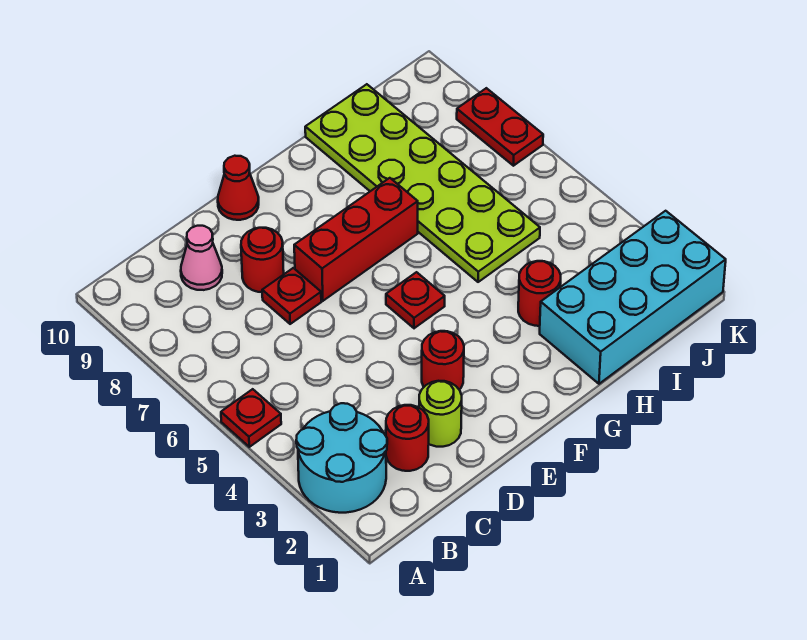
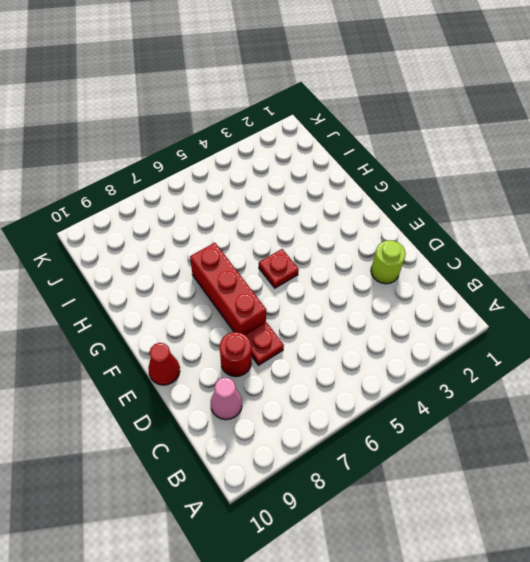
none -> cyan 2x2 round brick [296,403,387,513]
none -> red 1x1 plate [221,389,281,447]
none -> red 1x1 round brick [386,405,429,471]

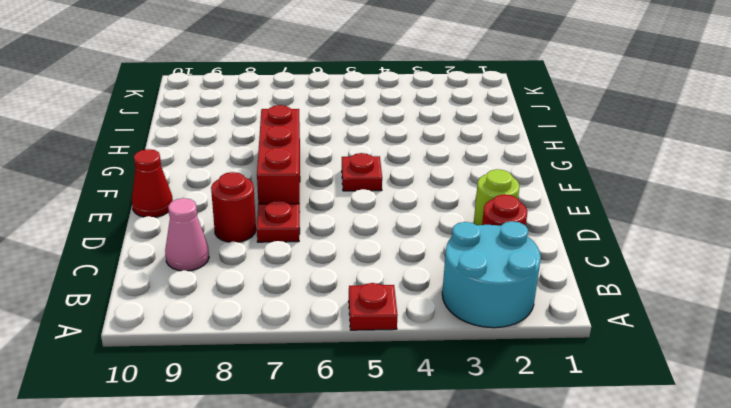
none -> red 1x1 round brick [422,331,464,390]
none -> cyan 2x4 brick [540,211,726,384]
none -> red 1x1 round brick [518,261,561,326]

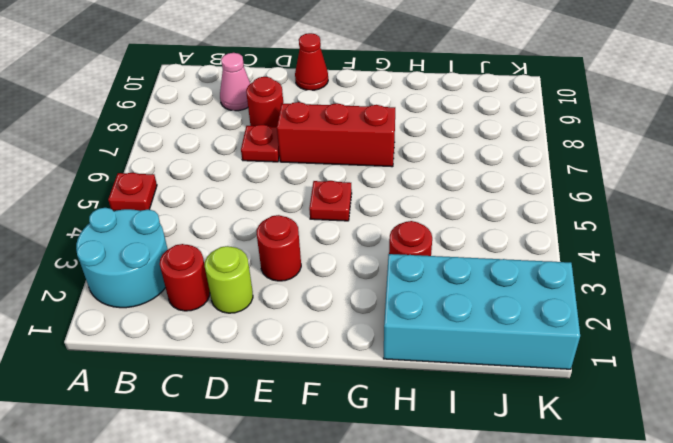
none -> lime 2x6 plate [305,84,540,282]
none -> red 1x2 plate [457,88,543,166]

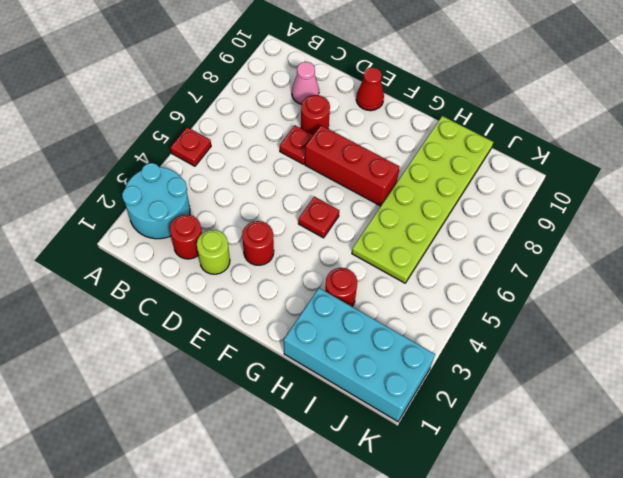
none -> red 1x2 plate [457,88,543,166]

